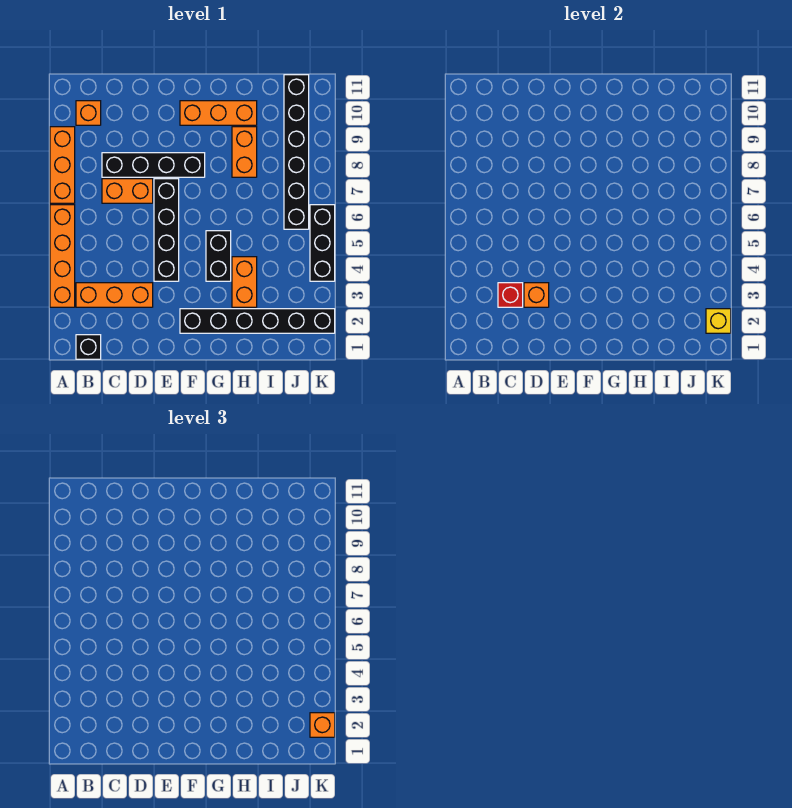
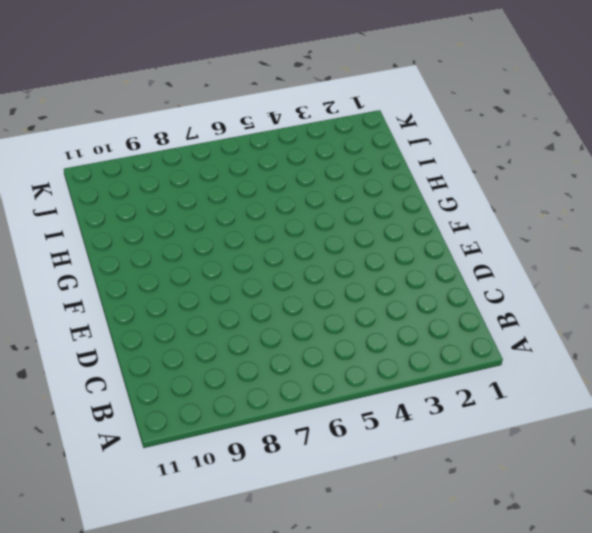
none -> orange 1x4 brick [50,205,75,307]
none -> orange 1x3 brick [50,127,75,203]
none -> black 1x1 brick [76,335,101,359]

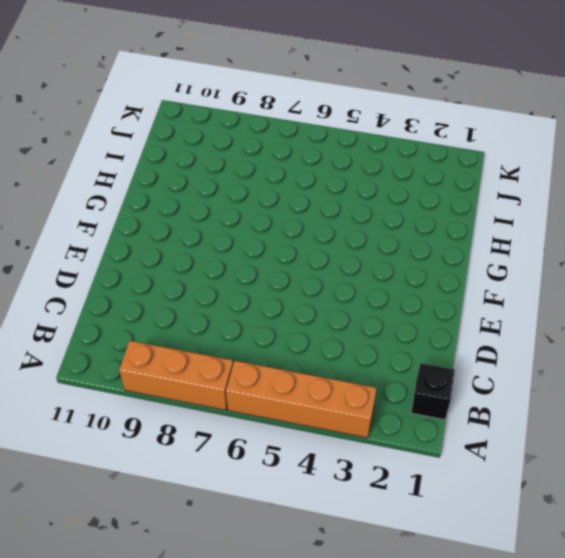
none -> orange 1x3 brick [76,283,153,307]
none -> orange 1x1 brick [76,101,101,125]
none -> orange 1x2 brick [102,179,153,203]

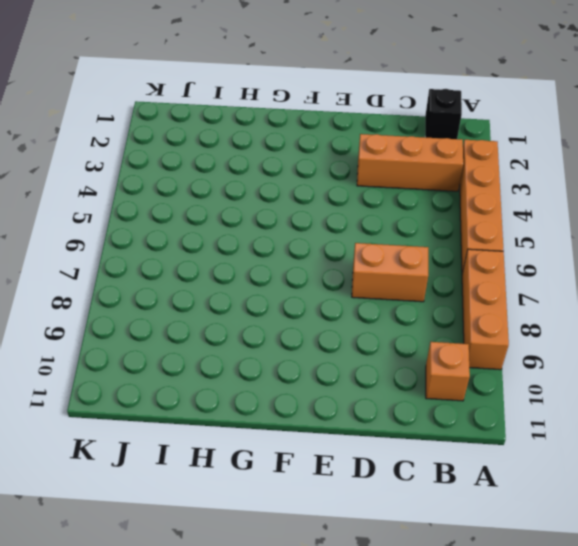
none -> black 1x4 brick [102,153,205,177]
none -> black 1x4 brick [154,179,179,281]
none -> black 1x6 brick [180,309,335,333]

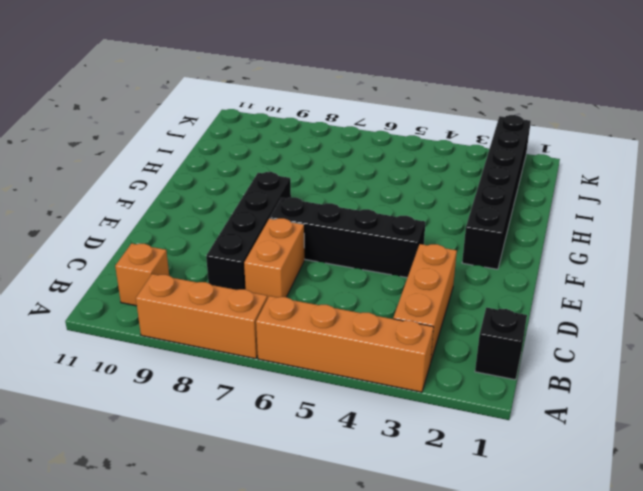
none -> orange 1x3 brick [180,101,257,125]
none -> black 1x2 brick [206,231,231,281]
none -> orange 1x2 brick [232,257,257,307]

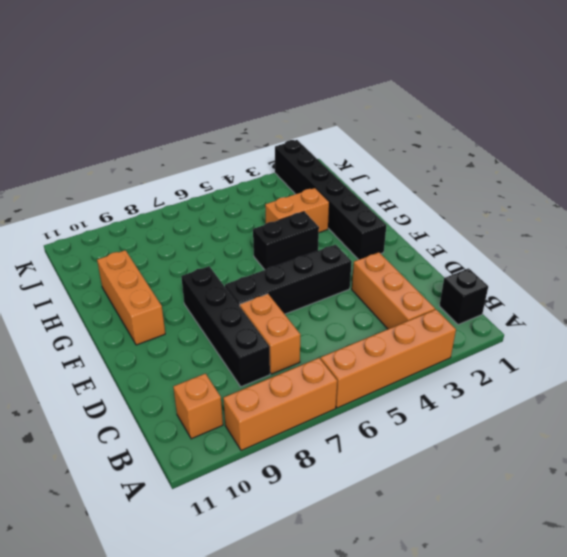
none -> orange 1x2 brick [232,127,257,177]
none -> black 1x6 brick [284,75,309,229]
none -> black 1x3 brick [310,205,335,281]

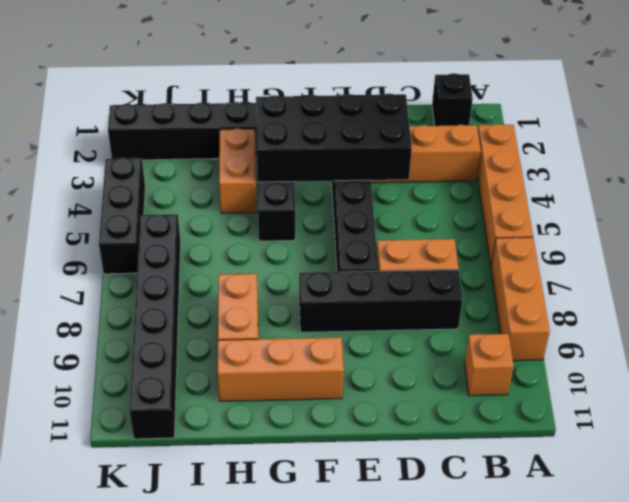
black 2x4 brick [256,94,412,182] -> orange 1x1 brick [524,283,549,307]
none -> red 1x1 brick [498,283,523,307]
none -> yellow 1x1 brick [706,309,731,333]
none -> orange 1x1 brick [310,713,335,737]

